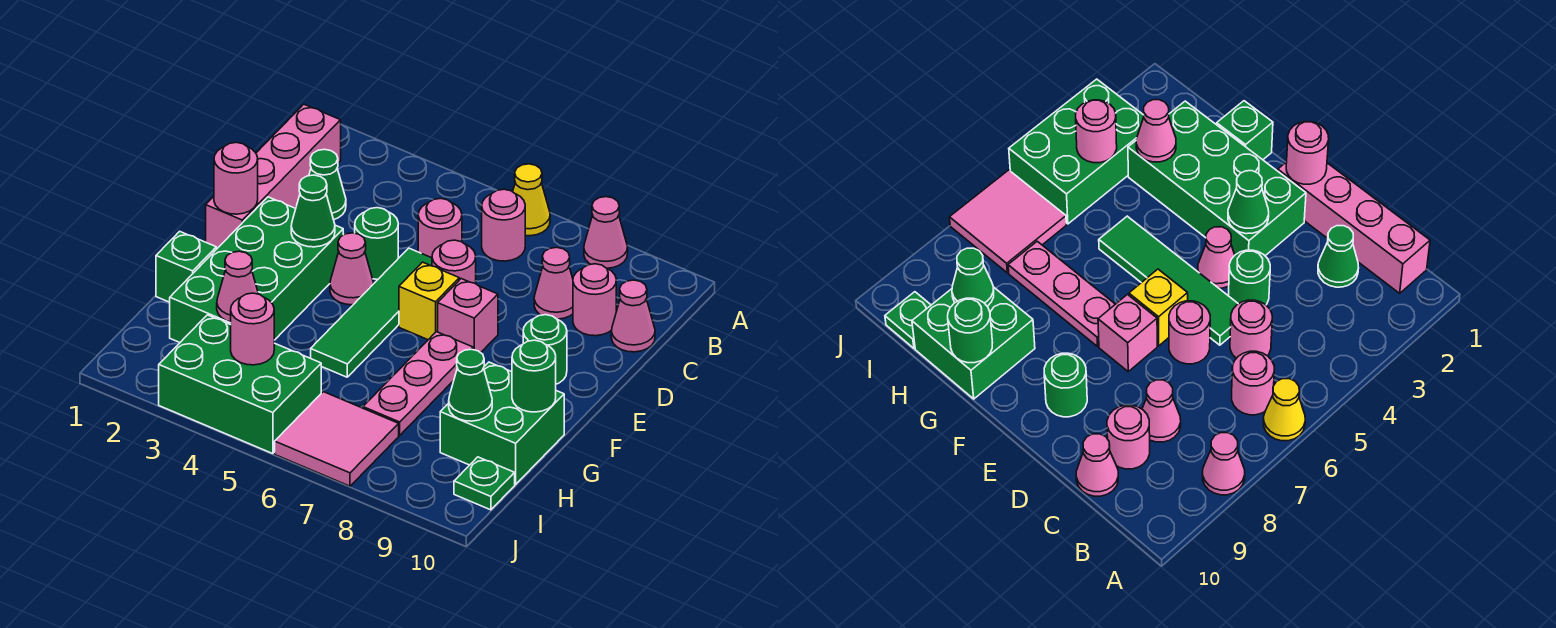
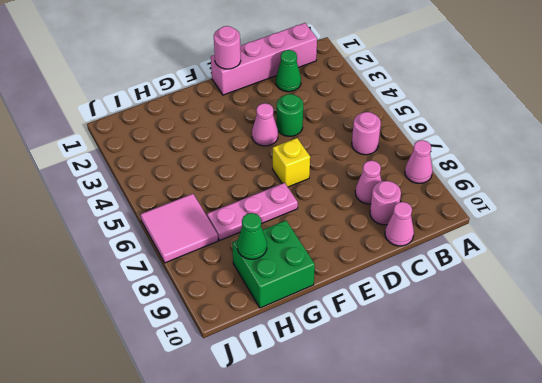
none -> yellow 1x1 cone [513,164,550,236]
none -> pink 1x1 round brick [418,198,462,258]
none -> green 1x4 tile [311,248,432,377]

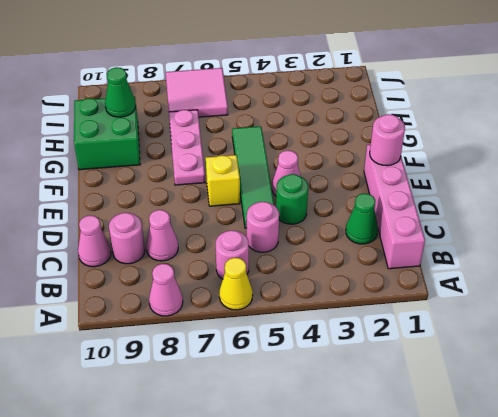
none -> pink 1x1 round brick [432,240,476,284]
none -> green 2x4 brick [170,197,343,342]
none -> pink 1x1 brick [438,279,498,353]

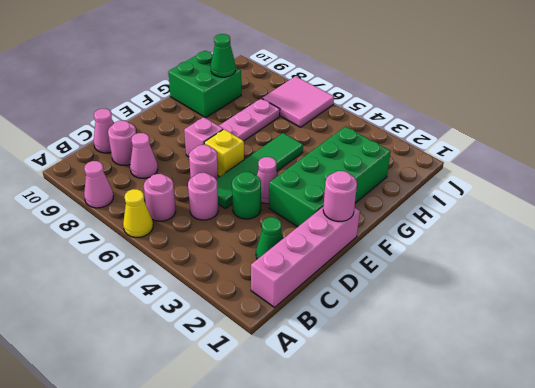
none -> green 1x1 round brick [523,315,567,384]
none -> green 1x1 brick [156,231,216,302]
none -> green 2x3 brick [159,315,321,454]

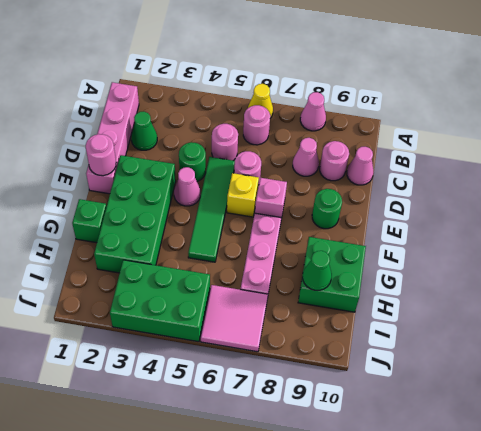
none -> green 1x1 plate [454,457,515,510]
none -> green 1x1 cone [291,175,335,247]
none -> green 1x1 round brick [512,340,556,412]

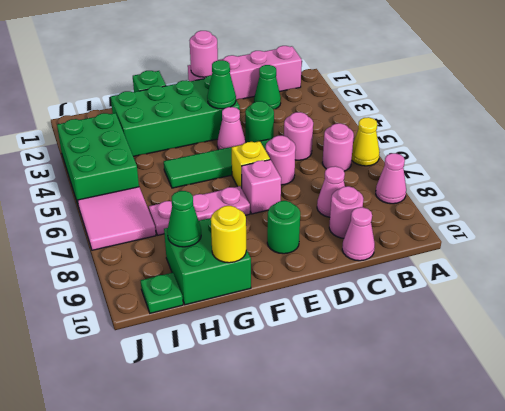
yellow 1x1 round brick [211,206,246,263] -> green 1x1 round brick [512,340,556,412]
none -> pink 1x1 cone [217,251,258,322]
none -> pink 1x1 round brick [231,293,274,365]

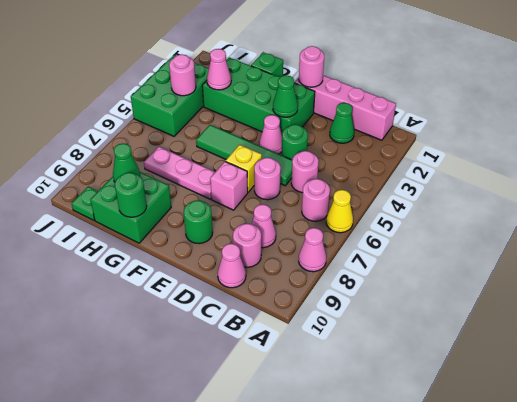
none -> pink 2x2 tile [275,392,399,486]

